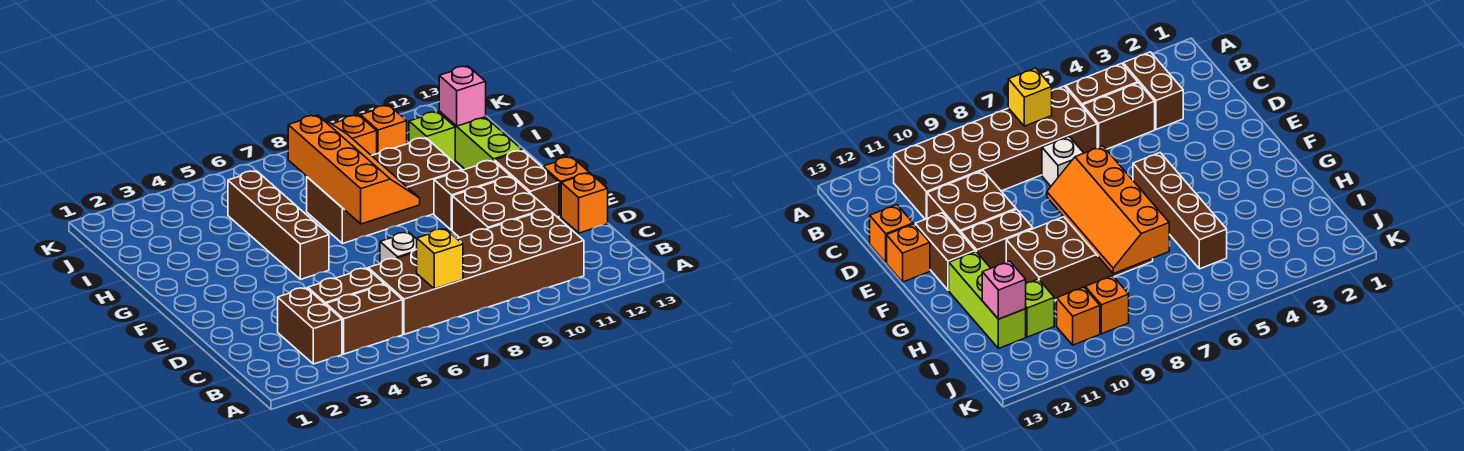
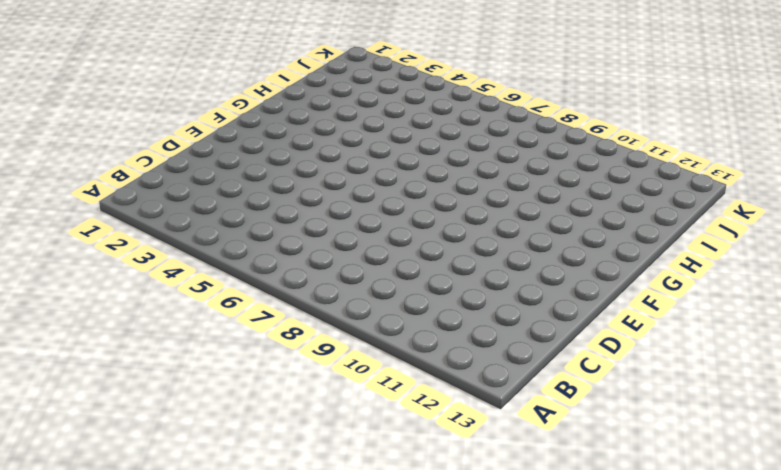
none -> brown 1x2 brick [278,288,342,364]
none -> brown 1x2 brick [326,284,403,354]
none -> brown 2x6 brick [368,209,584,334]

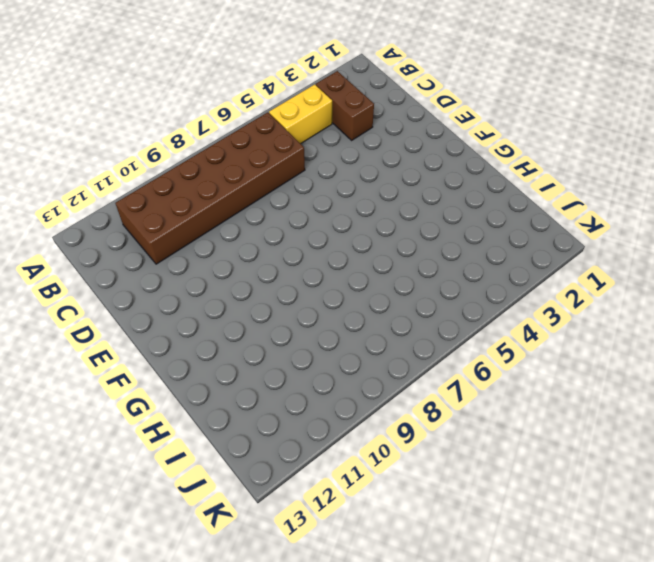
yellow 1x2 brick [269,84,332,144] -> brown 1x2 brick [326,284,403,354]
none -> brown 1x2 brick [308,268,384,305]
none -> white 1x1 brick [380,232,417,264]
none -> brown 2x2 brick [452,177,547,238]

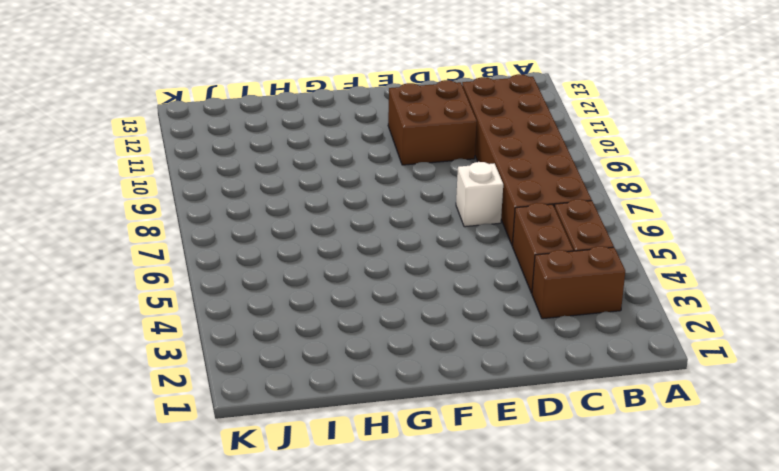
none -> orange 1x1 brick [561,173,608,233]
none -> brown 1x2 brick [494,151,559,218]
none -> orange 1x1 brick [543,157,589,217]

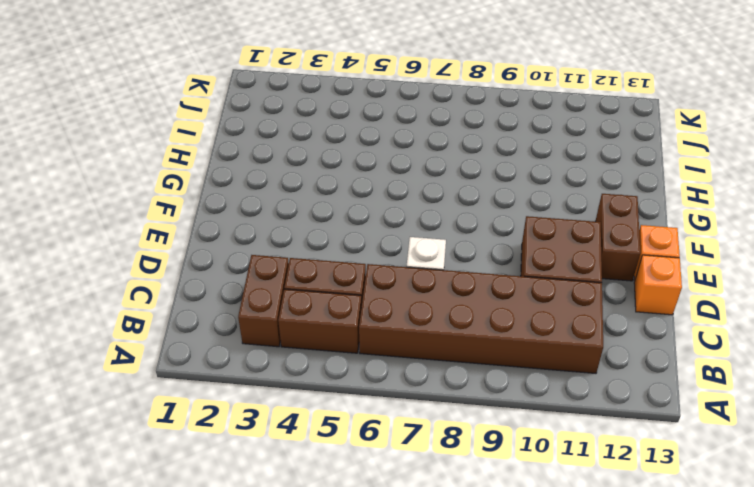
none -> brown 1x4 brick [228,171,329,279]
none -> brown 1x2 brick [434,160,510,230]
none -> brown 2x4 brick [307,138,462,244]

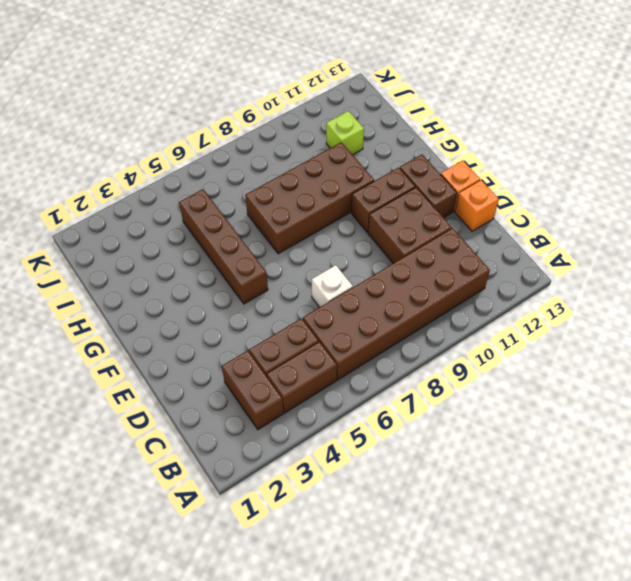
none -> lime 1x3 brick [439,111,522,169]
none -> orange 1x1 brick [332,115,377,156]
none -> orange 1x1 brick [361,105,407,154]

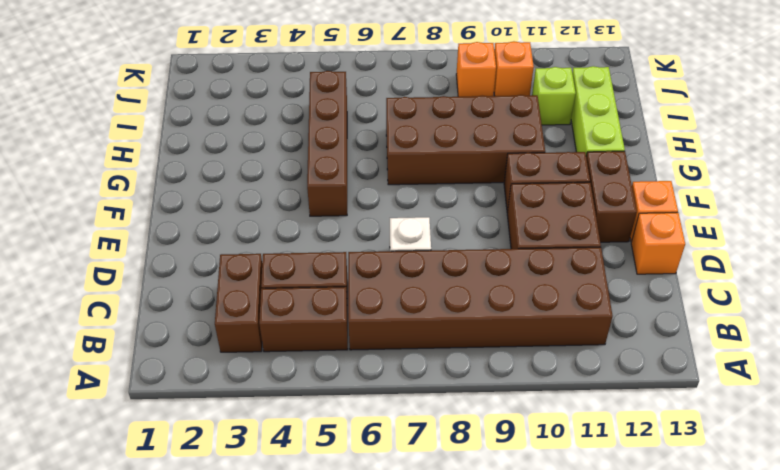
none -> yellow 1x1 brick [417,229,463,289]
none -> orange 2x4 slope [288,115,420,224]
none -> pink 1x1 brick [439,66,486,126]

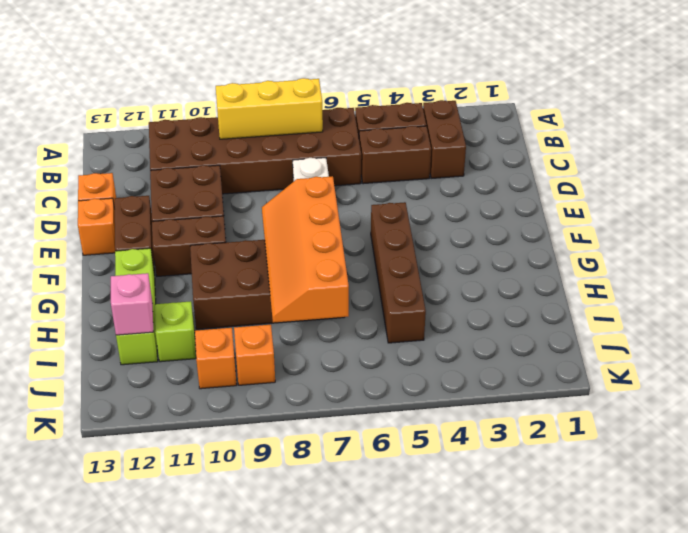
yellow 1x3 brick [216,78,323,139] -> yellow 1x1 brick [417,229,463,289]

